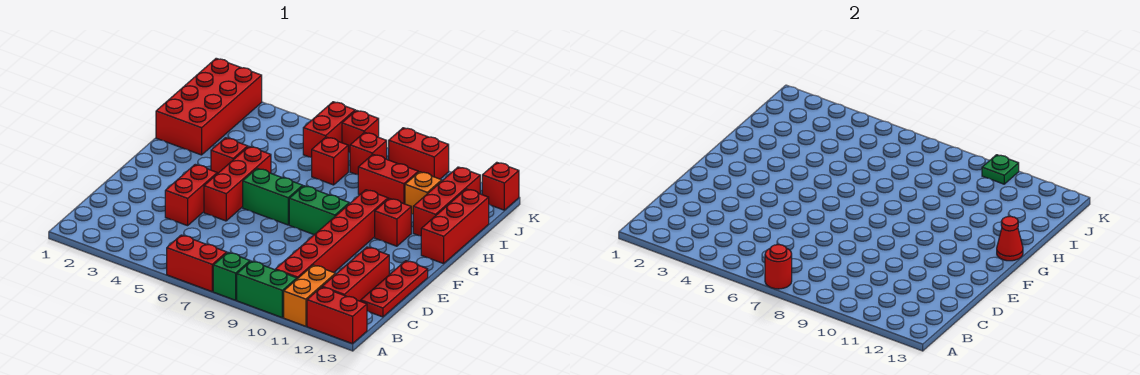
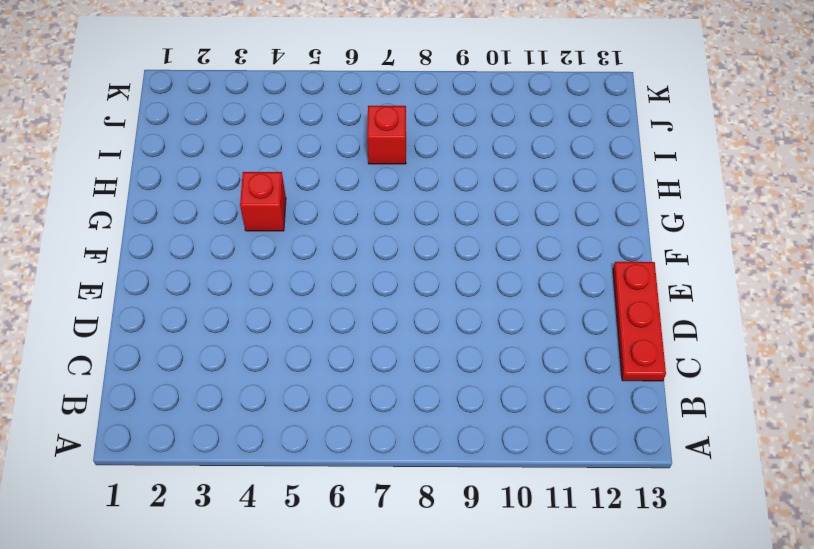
none -> red 1x2 brick [167,235,227,292]
none -> green 1x1 brick [213,253,250,300]
none -> green 1x2 brick [237,261,297,317]

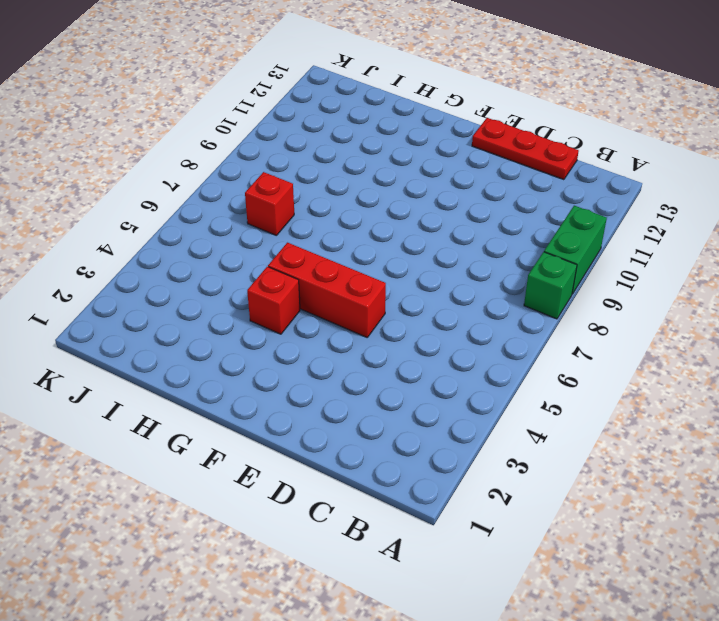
none -> red 1x2 brick [167,235,227,292]
none -> orange 1x2 brick [284,265,335,326]
none -> red 1x2 brick [307,287,367,344]

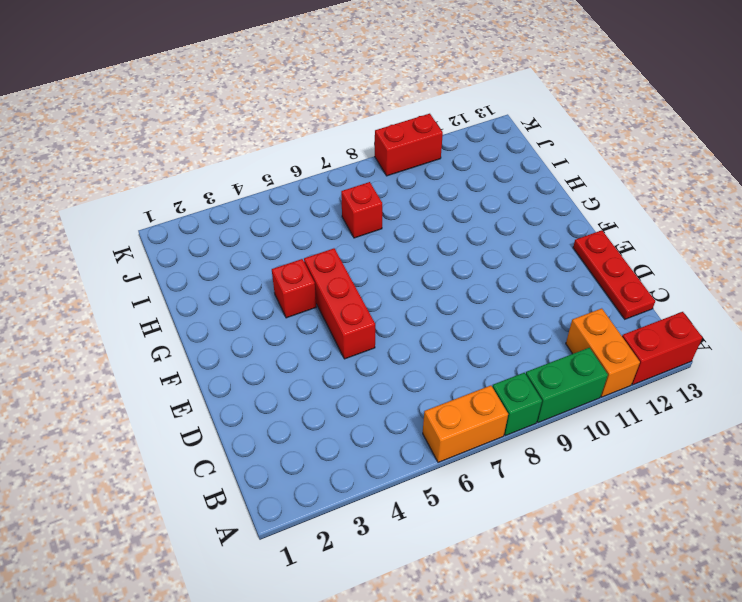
orange 1x2 brick [423,386,508,462] -> red 1x2 brick [167,235,227,292]
none -> red 1x6 brick [275,190,388,279]
none -> red 1x3 brick [322,247,389,301]
none -> red 1x2 brick [165,164,217,226]

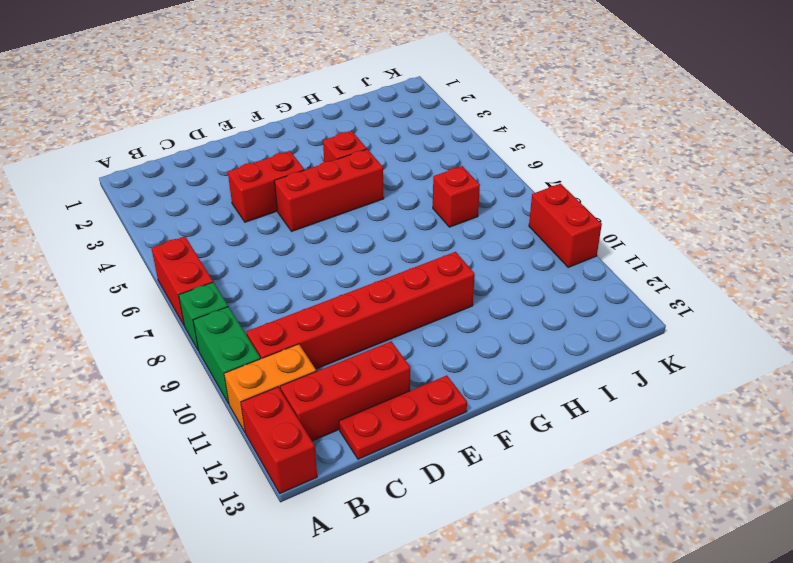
none -> green 1x2 brick [243,168,303,225]
none -> green 1x2 brick [289,186,349,235]
none -> red 1x1 brick [375,198,411,246]

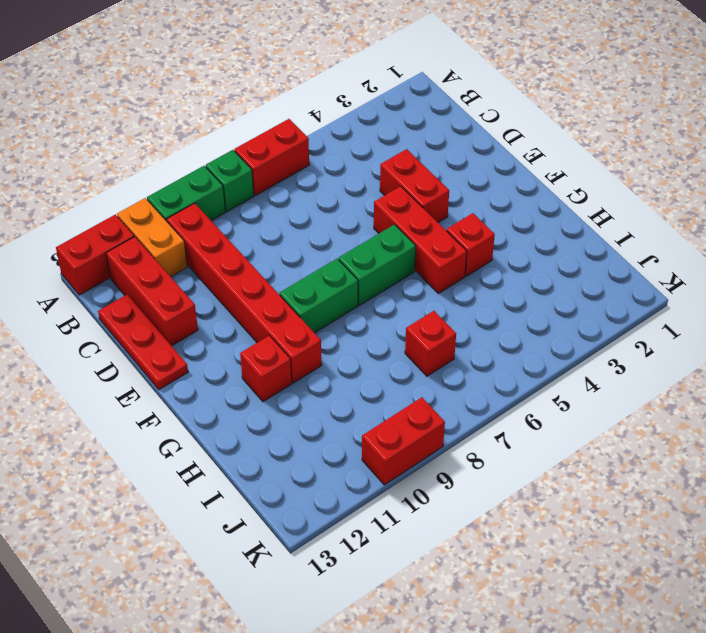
none -> red 1x3 brick [421,189,489,264]
none -> red 2x4 brick [156,58,262,155]
none -> red 1x3 brick [413,167,480,236]

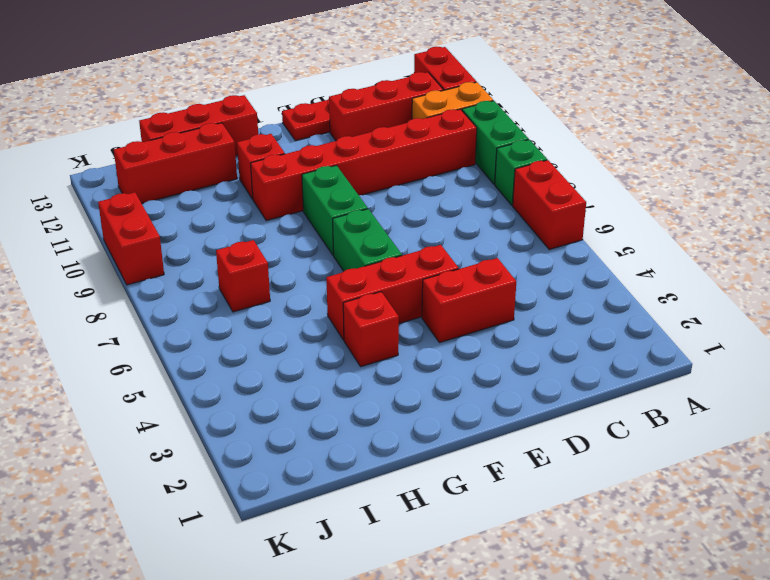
none -> red 2x4 brick [156,58,262,155]
none -> red 1x2 brick [358,154,418,204]
none -> orange 1x1 brick [405,172,442,214]

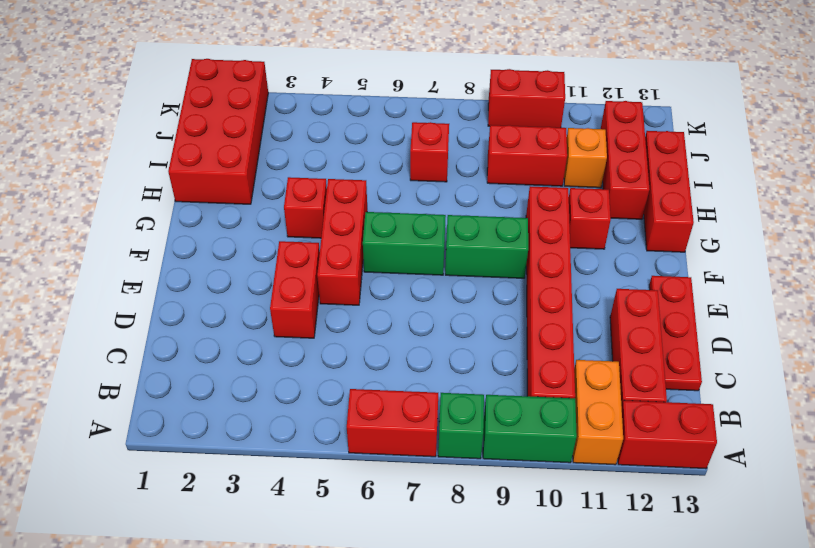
none -> red 1x2 brick [303,102,355,158]
none -> red 1x1 brick [350,132,387,175]
none -> red 1x1 brick [342,110,379,153]

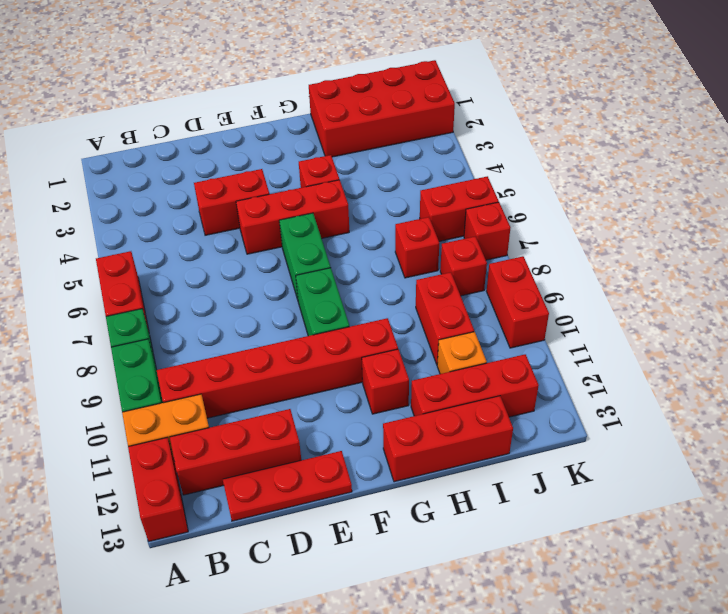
none -> red 1x1 brick [482,162,519,210]
none -> red 1x1 round brick [765,245,792,289]
none -> red 1x1 cone [997,216,1023,261]

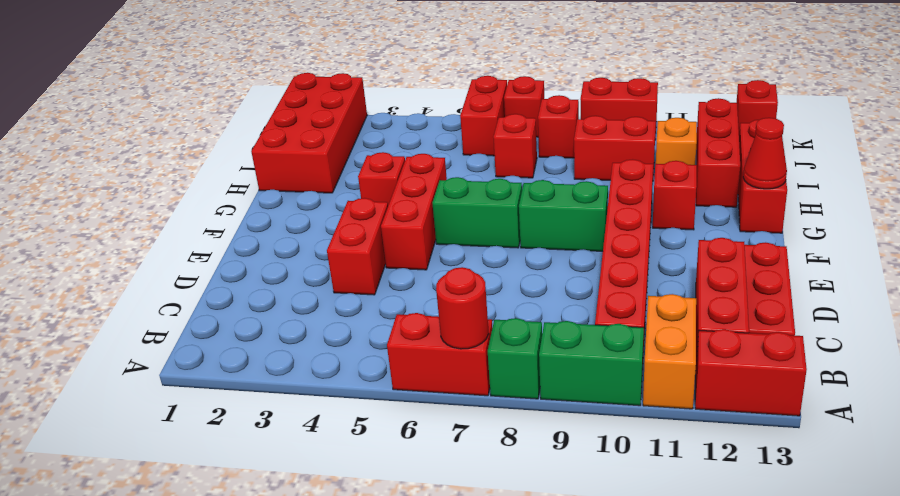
none -> green 1x1 plate [982,155,1019,184]

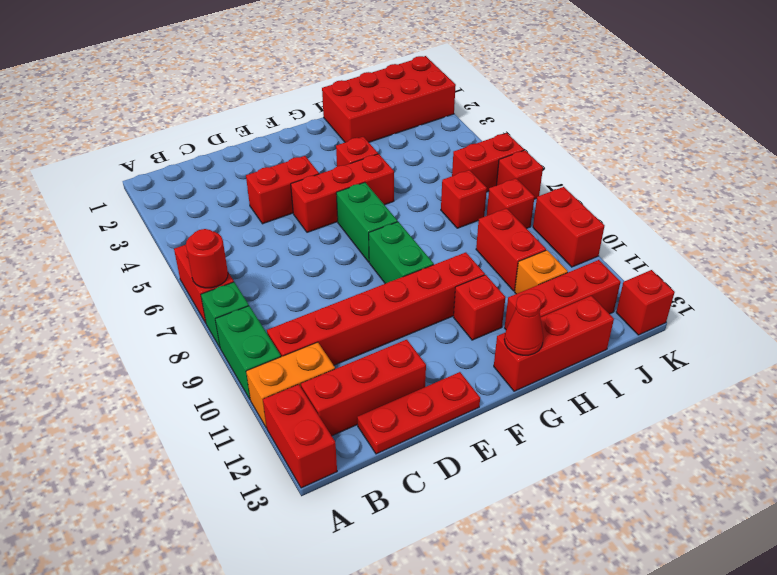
none -> green 1x1 plate [982,155,1019,184]

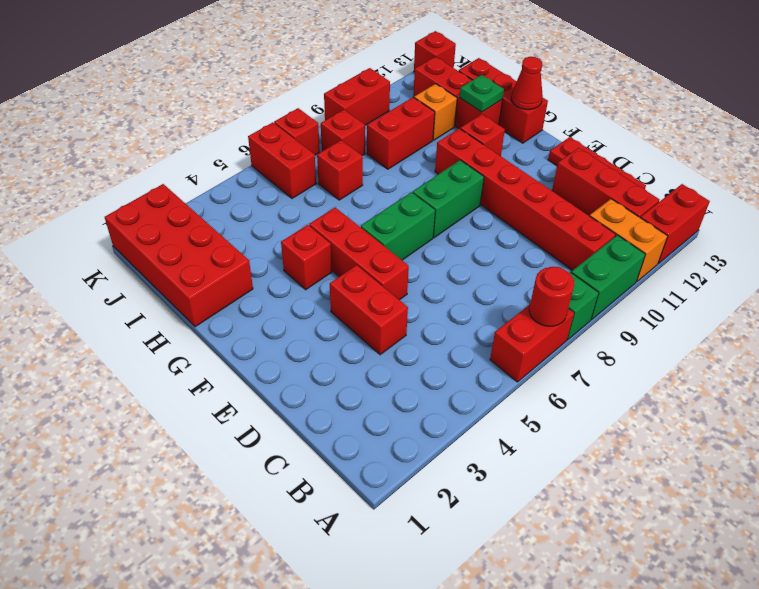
green 1x1 plate [460,75,504,112] -> green 1x1 plate moved to [982,155,1019,184]

